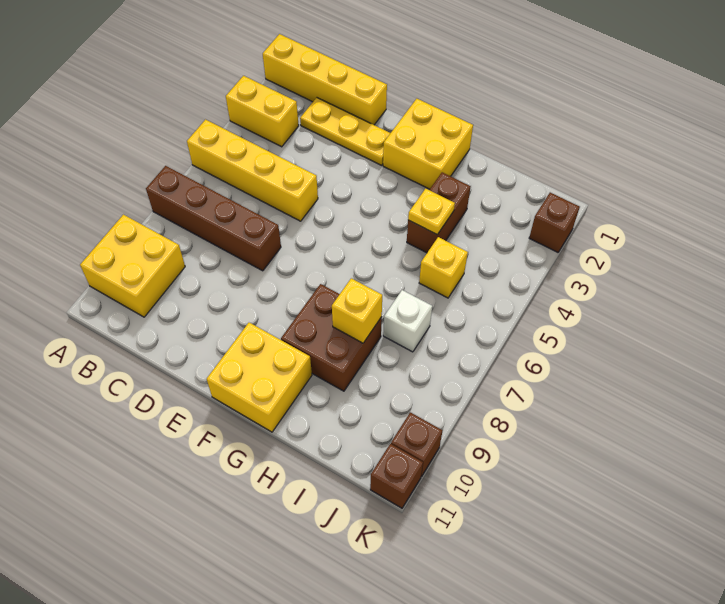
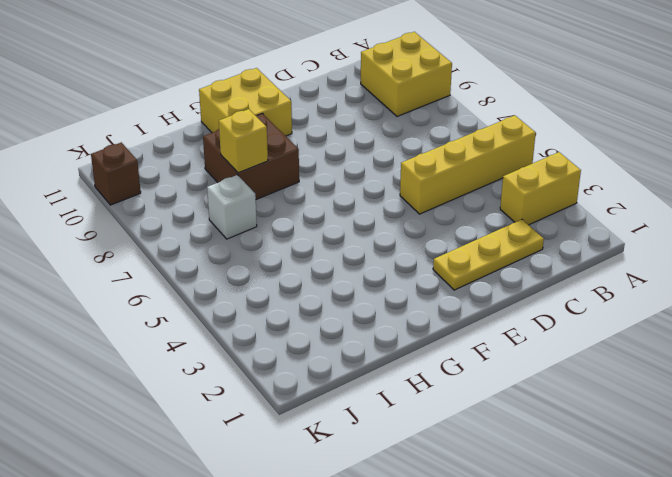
none -> yellow 1x4 brick [263,34,387,125]
none -> brown 1x4 brick [146,166,281,271]
none -> yellow 2x2 brick [383,99,473,189]

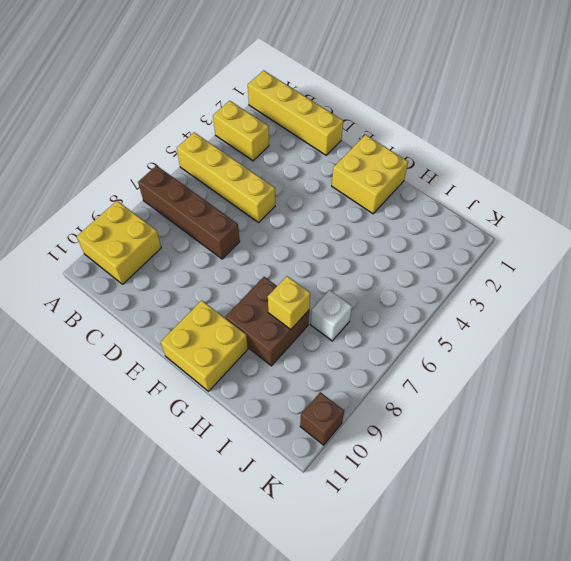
none -> yellow 1x3 plate [300,98,390,165]
none -> brown 1x2 brick [407,172,471,253]
none -> yellow 1x1 brick [419,237,468,298]

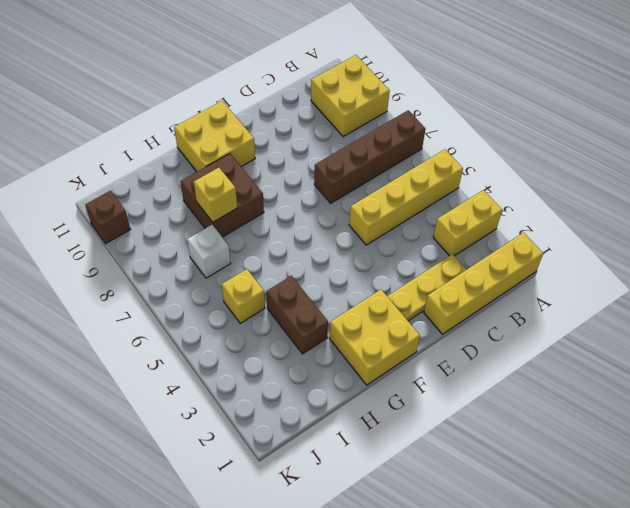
none -> brown 1x1 brick [529,193,580,252]
none -> brown 1x1 brick [370,444,423,508]
none -> yellow 1x1 plate [408,189,455,234]

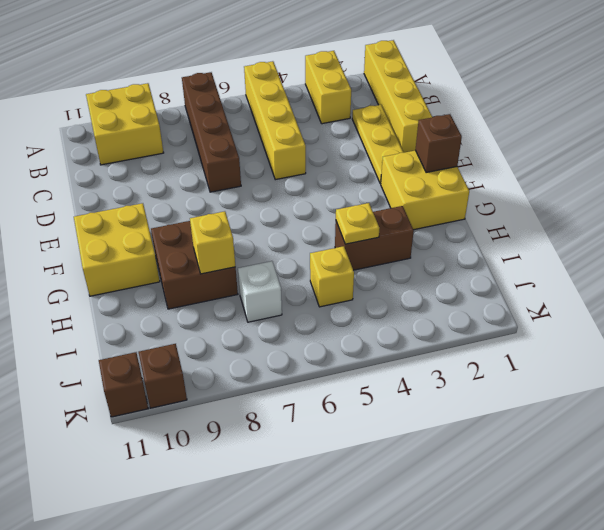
brown 1x1 brick [415,114,462,173] -> brown 1x1 brick moved to [529,193,580,252]

